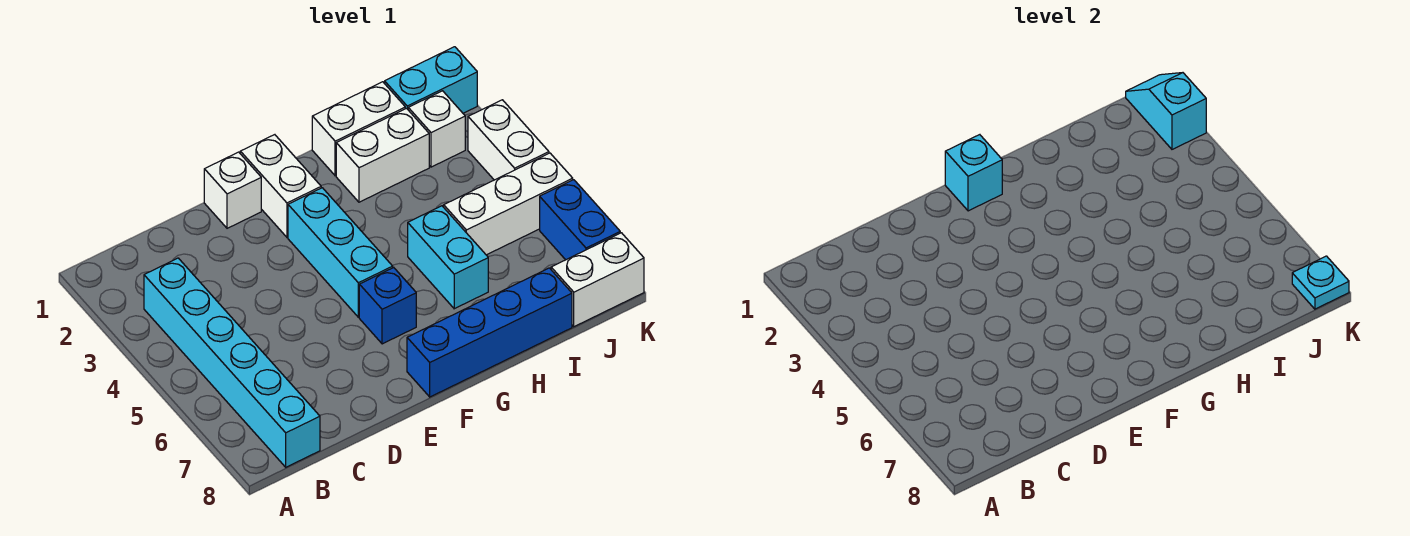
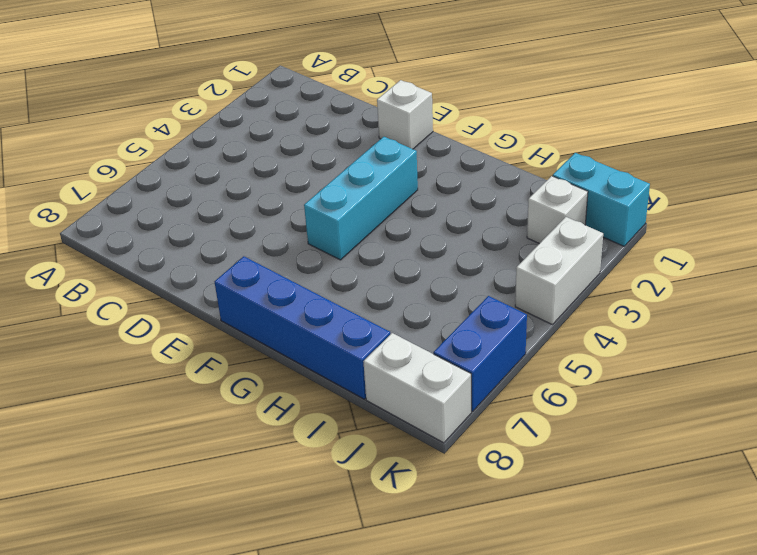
none -> cyan 1x6 brick [144,258,320,467]
none -> white 1x2 brick [240,135,321,237]
none -> blue 1x1 brick [359,268,416,344]

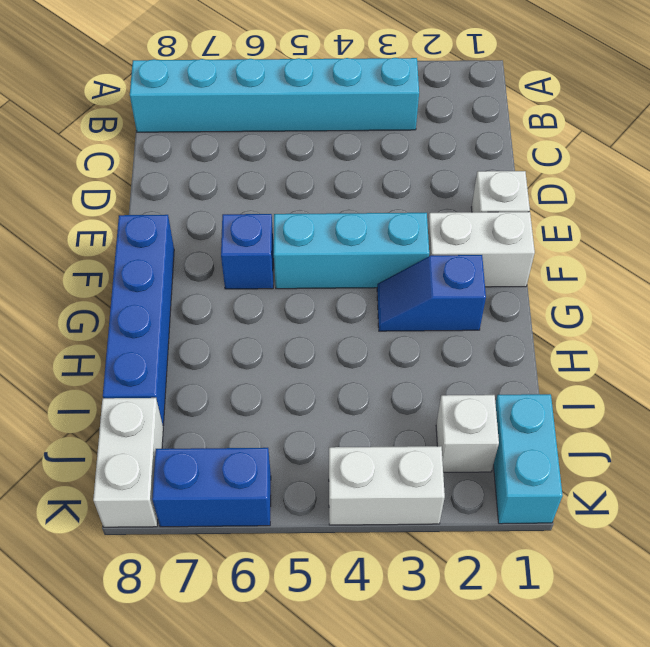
blue 1x2 slope [377,255,486,331] -> none
none -> white 1x2 brick [312,82,405,176]
none -> white 1x2 brick [336,108,429,202]
none -> cyan 1x2 brick [408,206,488,309]

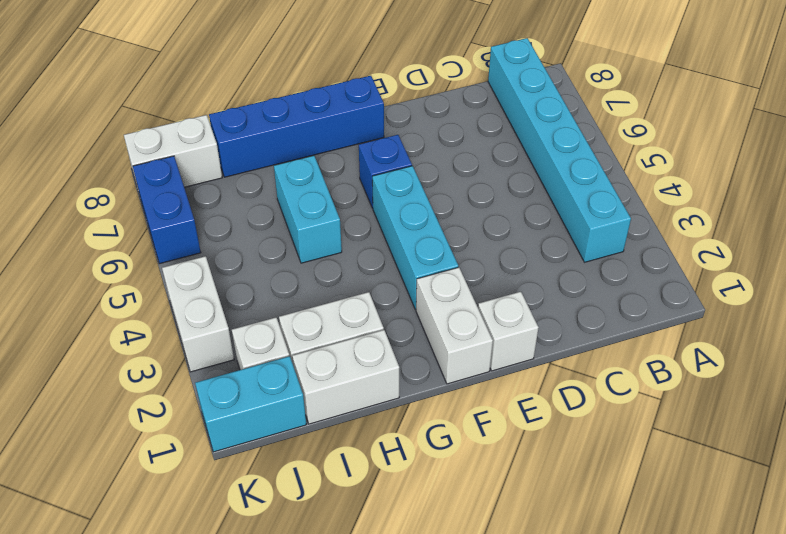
none -> white 1x3 brick [444,153,573,255]
none -> cyan 1x1 brick [945,135,1002,211]
none -> cyan 1x2 slope [1126,73,1206,149]

